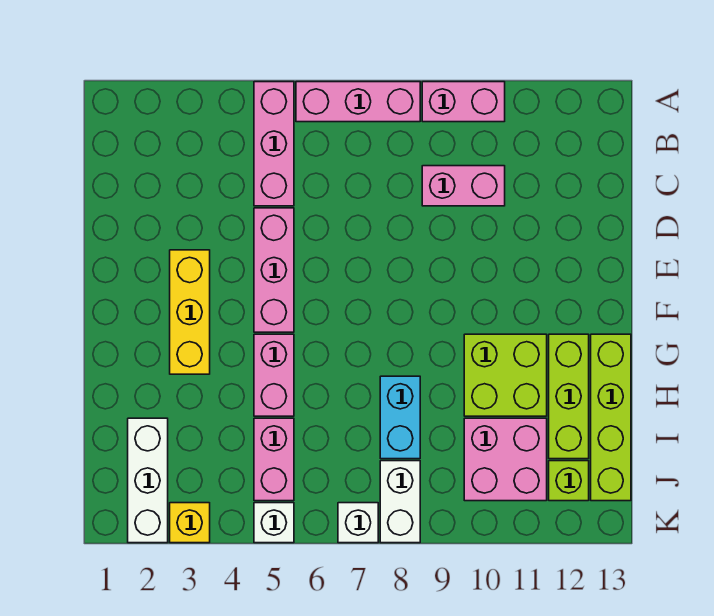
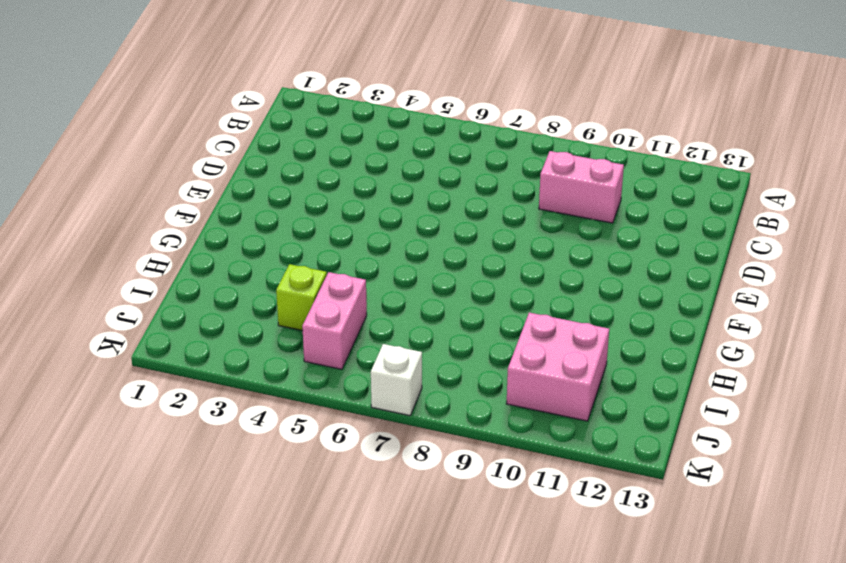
lime 1x1 brick [276,264,327,331] -> lime 1x1 brick moved to [549,461,589,501]
none -> pink 1x3 brick [254,82,294,206]
none -> pink 1x3 brick [296,82,420,122]
none -> pink 1x2 brick [422,82,505,122]

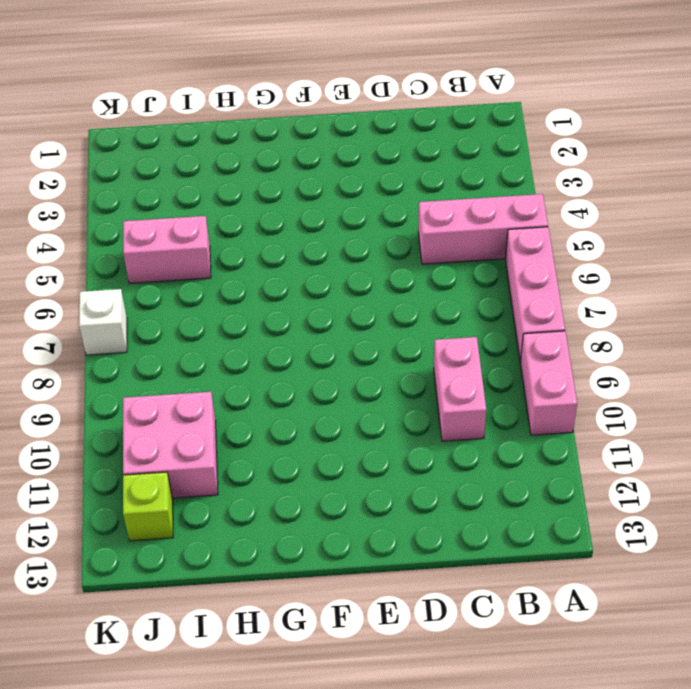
none -> pink 1x3 brick [254,208,294,332]
none -> yellow 1x3 brick [170,250,210,374]
none -> pink 1x2 brick [254,334,294,416]

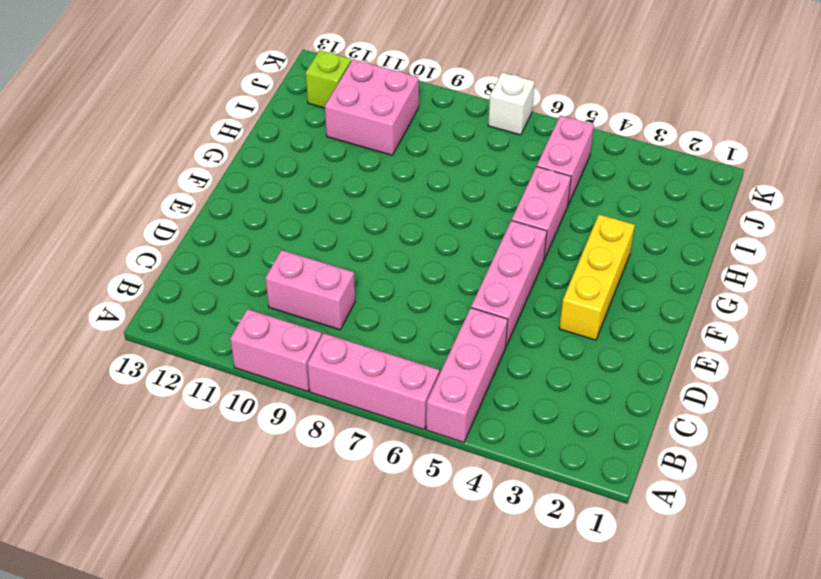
none -> lime 2x2 brick [464,334,547,416]
none -> lime 1x3 brick [549,334,589,459]
none -> lime 1x4 brick [591,334,631,501]

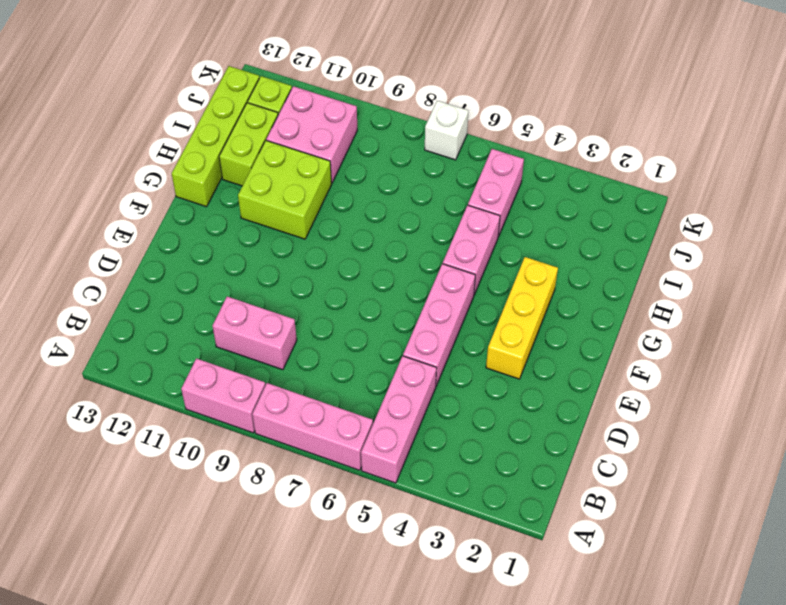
lime 1x2 brick [219,103,278,186] -> lime 1x3 brick [549,334,589,459]
none -> cyan 1x2 brick [380,376,420,459]
none -> white 1x3 brick [128,418,168,543]
none -> white 1x2 brick [380,461,420,543]

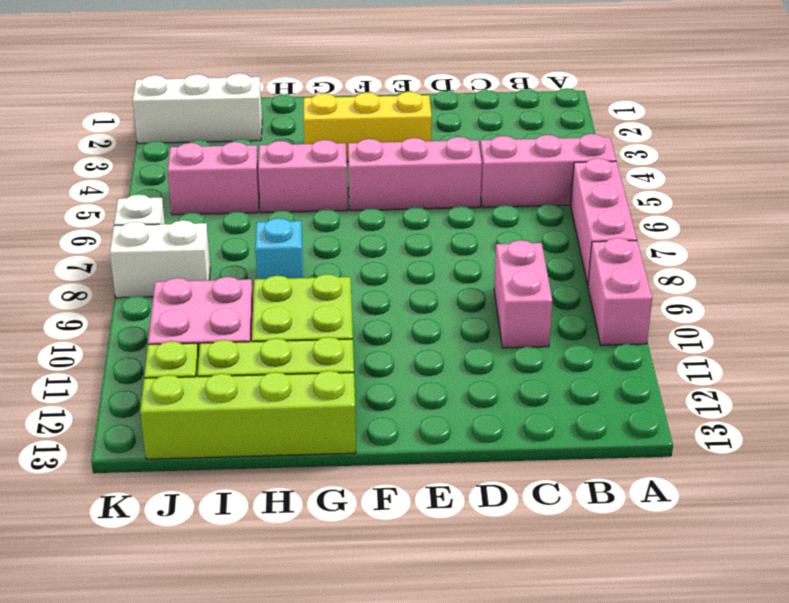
cyan 1x1 brick [255,218,303,279] -> cyan 1x2 brick [380,376,420,459]
none -> yellow 1x1 brick [170,503,210,543]
none -> white 1x1 brick [254,503,294,543]

